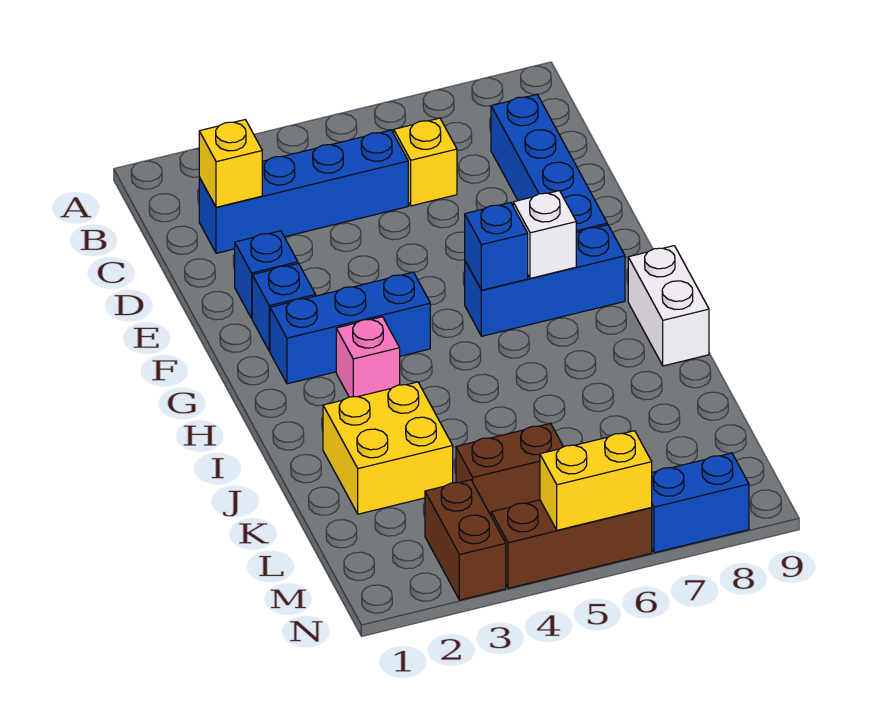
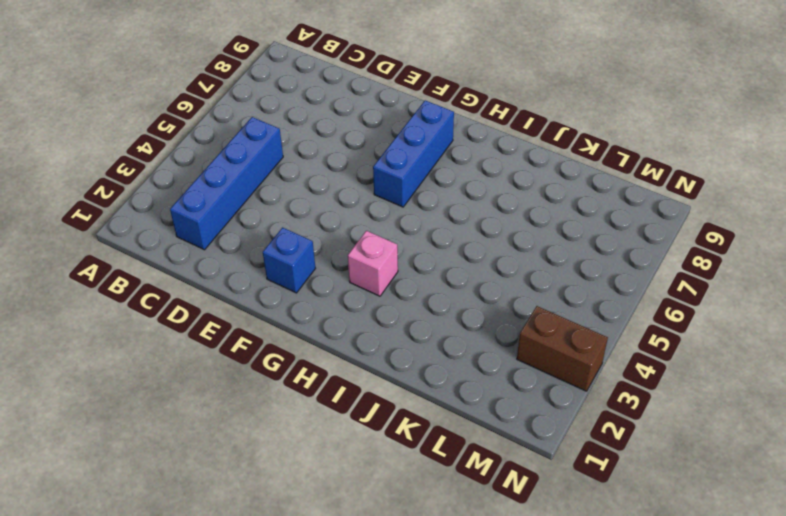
none -> yellow 1x1 brick [394,118,457,206]
none -> blue 1x4 brick [491,95,607,232]
none -> blue 1x1 brick [235,231,298,318]

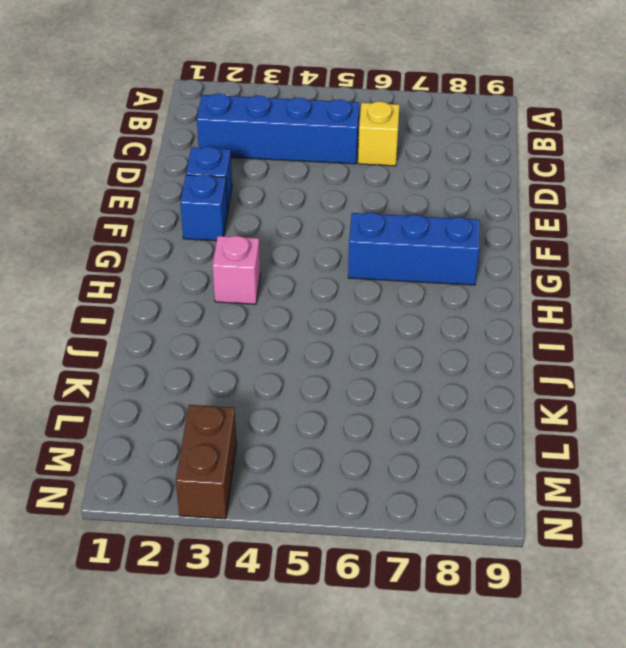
none -> blue 1x4 brick [491,95,607,232]
none -> blue 1x3 brick [270,272,430,384]
none -> white 1x2 brick [628,246,709,366]

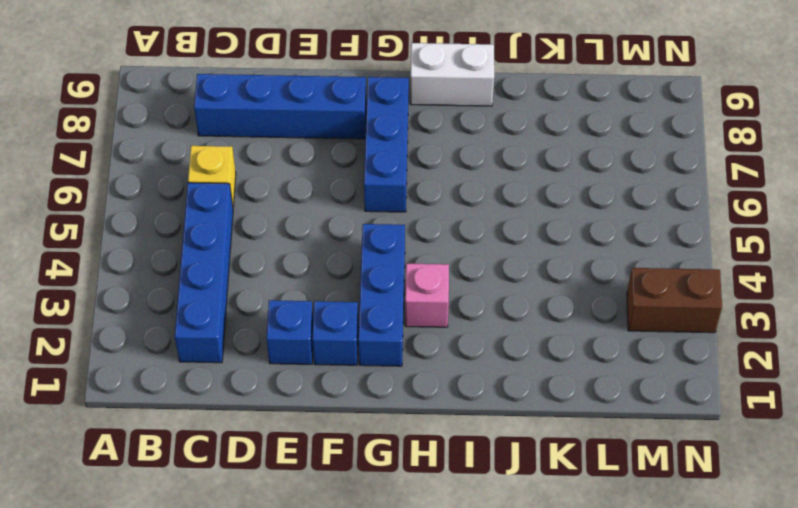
none -> yellow 2x2 brick [323,382,453,514]
none -> brown 1x2 brick [456,423,563,515]
none -> brown 1x3 brick [491,500,652,588]

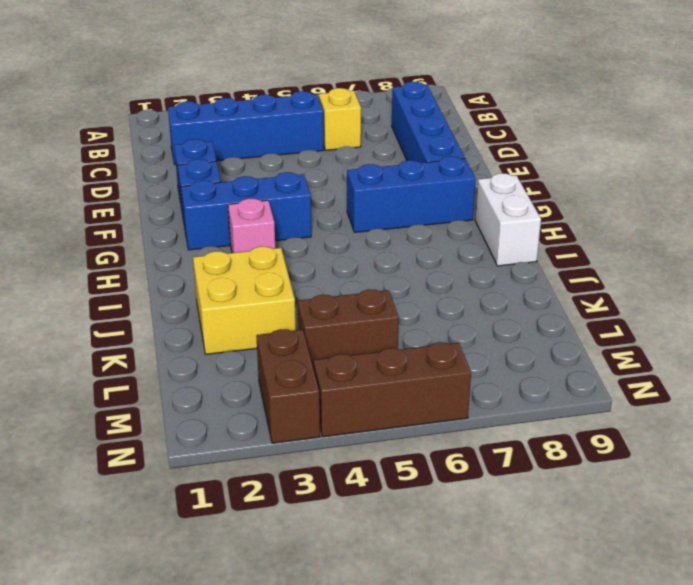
none -> blue 1x2 brick [652,453,749,553]
none -> yellow 1x1 brick [199,120,262,207]
none -> blue 1x1 brick [465,202,528,290]

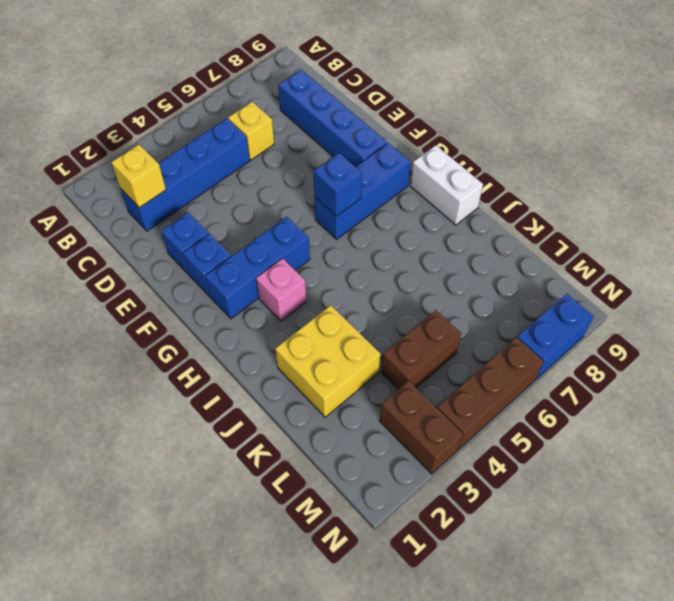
none -> white 1x1 brick [513,191,576,278]
none -> yellow 1x2 brick [540,431,652,530]

